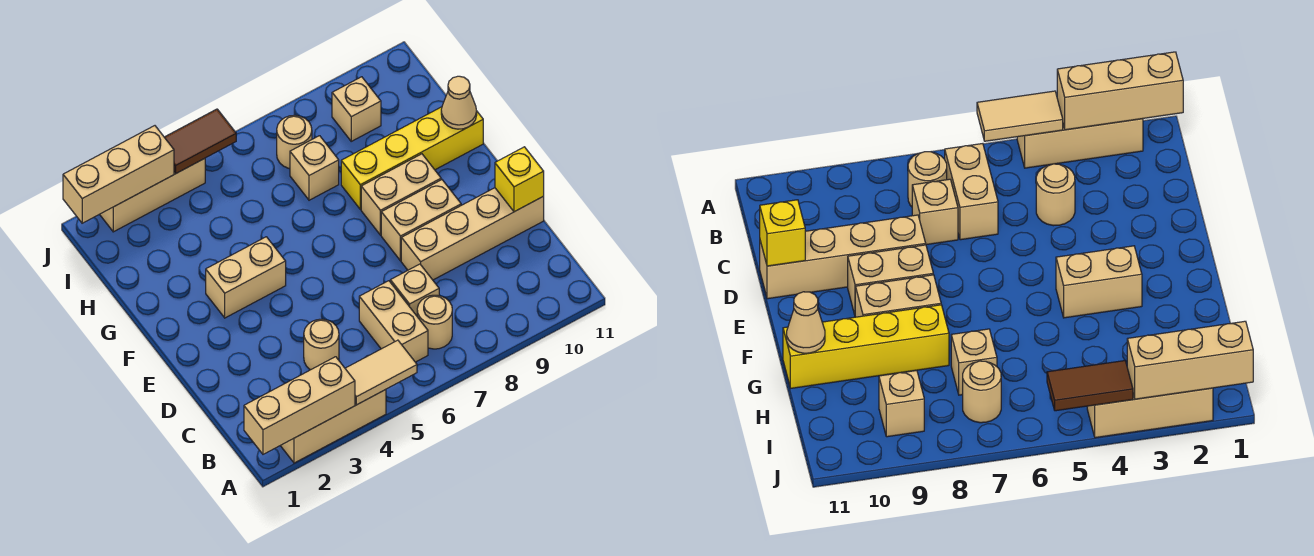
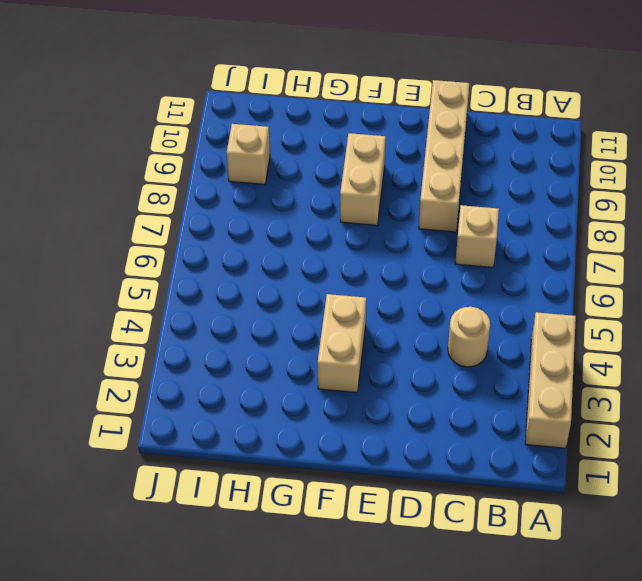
none -> tan 1x2 brick [359,281,428,362]
none -> tan 1x1 round brick [417,295,452,349]
none -> tan 1x2 brick [381,180,461,261]

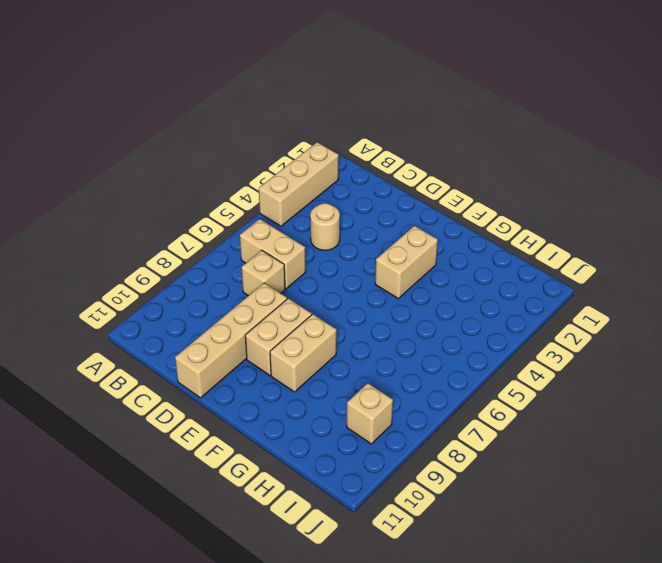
none -> tan 1x1 round brick [417,295,452,349]
none -> yellow 1x4 brick [341,107,483,209]
none -> tan 1x1 brick [290,136,339,200]

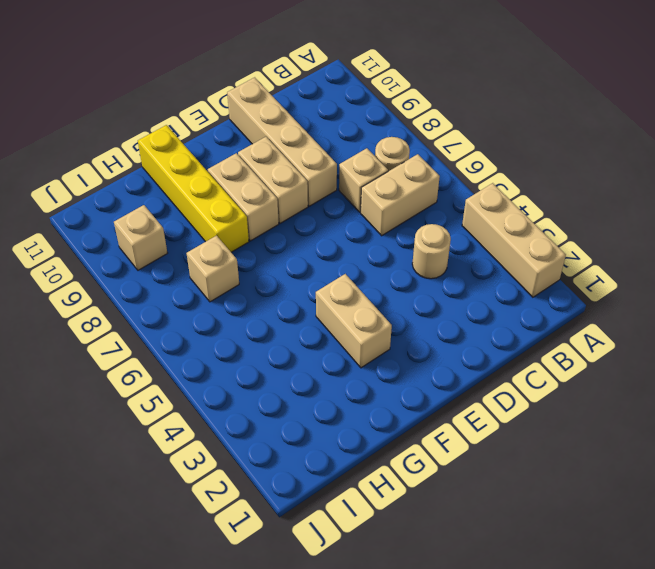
none -> tan 1x1 round brick [277,115,312,169]
none -> tan 1x3 brick [100,158,205,232]
none -> tan 1x3 brick [244,357,355,454]

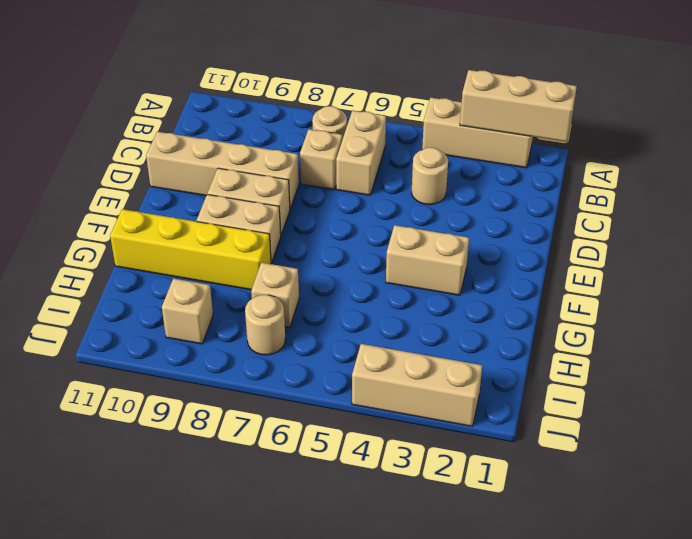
none -> tan 1x2 tile [345,340,417,405]
none -> yellow 1x1 brick [495,147,544,212]
none -> tan 1x1 cone [441,76,477,129]

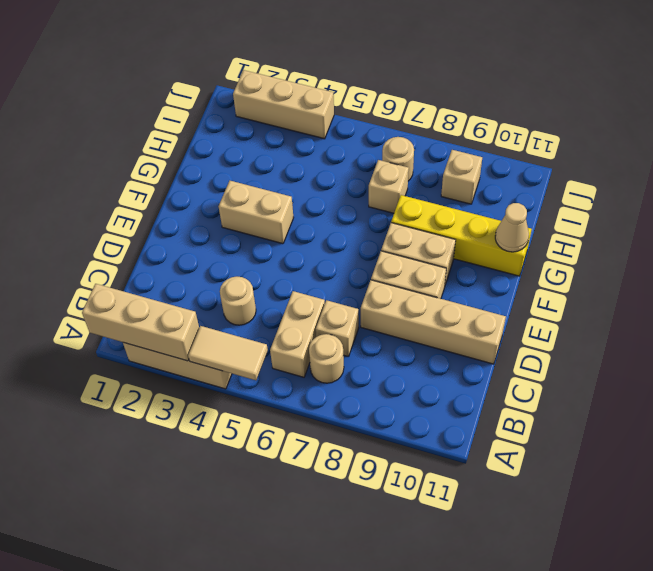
none -> yellow 1x1 brick [495,147,544,212]
none -> tan 1x3 brick [63,126,174,223]
none -> brown 1x2 tile [164,109,236,173]

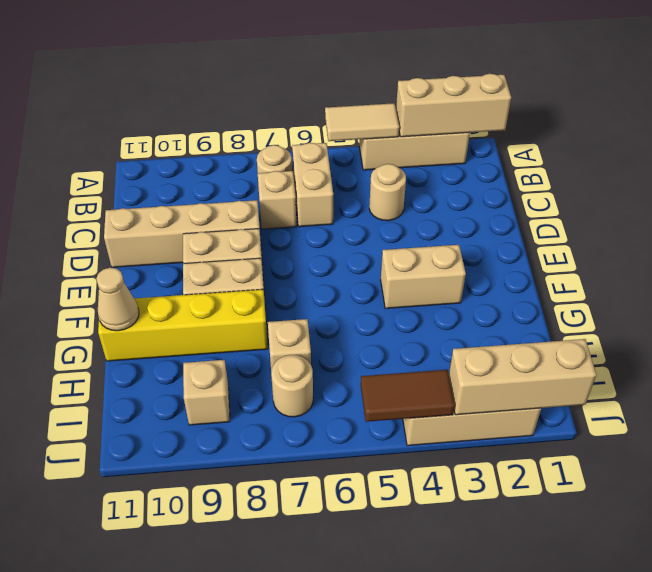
none -> yellow 1x1 brick [495,147,544,212]

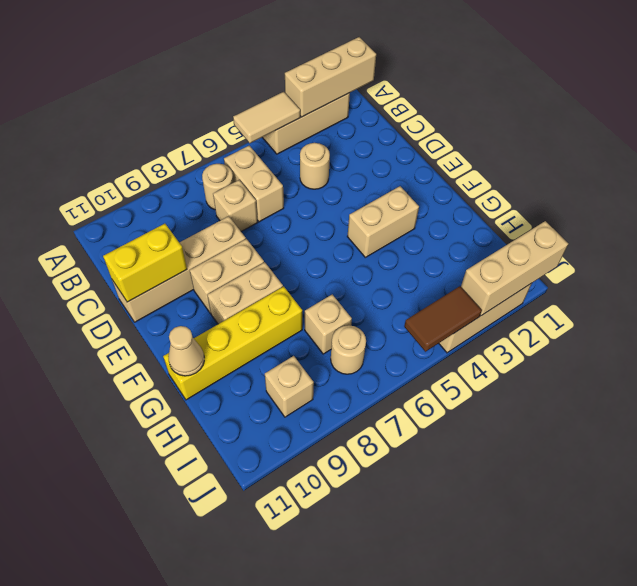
yellow 1x2 brick [103,224,187,302] -> yellow 1x1 brick [495,147,544,212]

